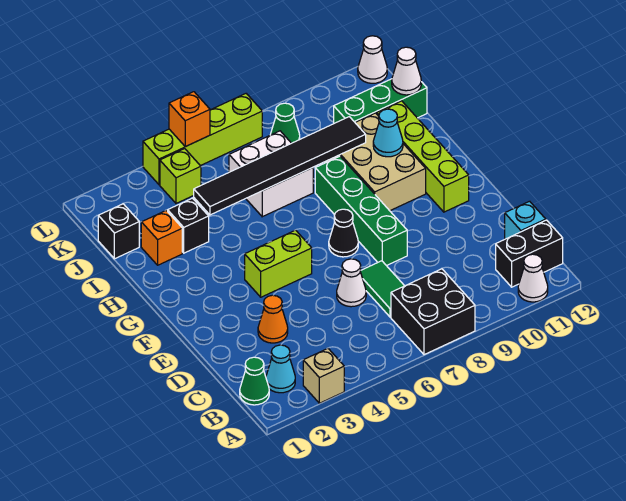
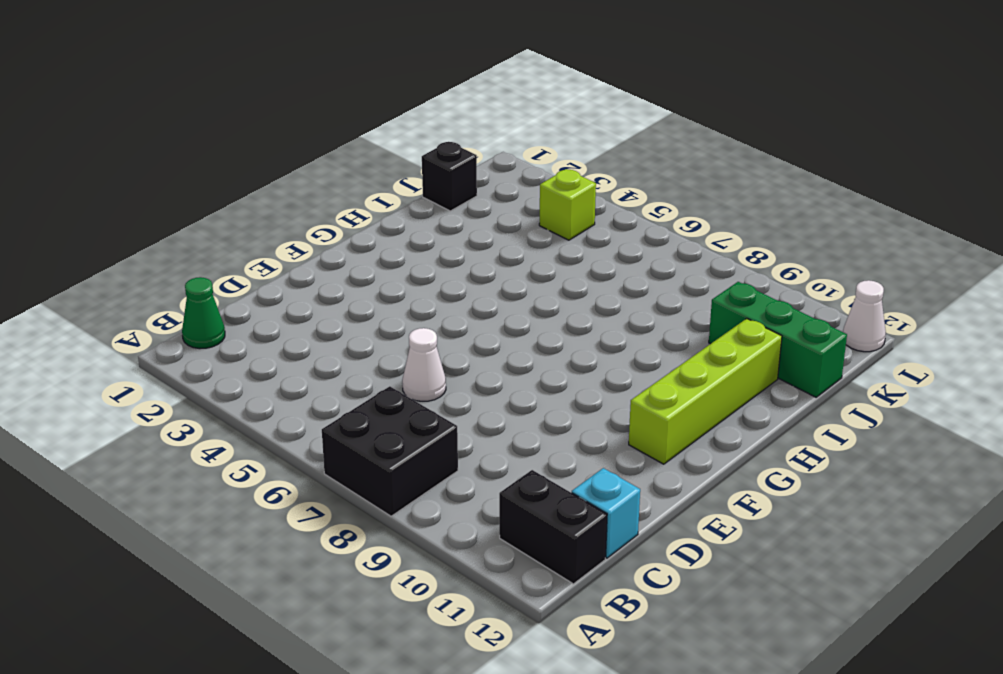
none -> tan 1x1 brick [303,348,344,403]
none -> white 1x1 cone [518,254,548,302]
none -> cyan 1x1 cone [266,345,295,393]

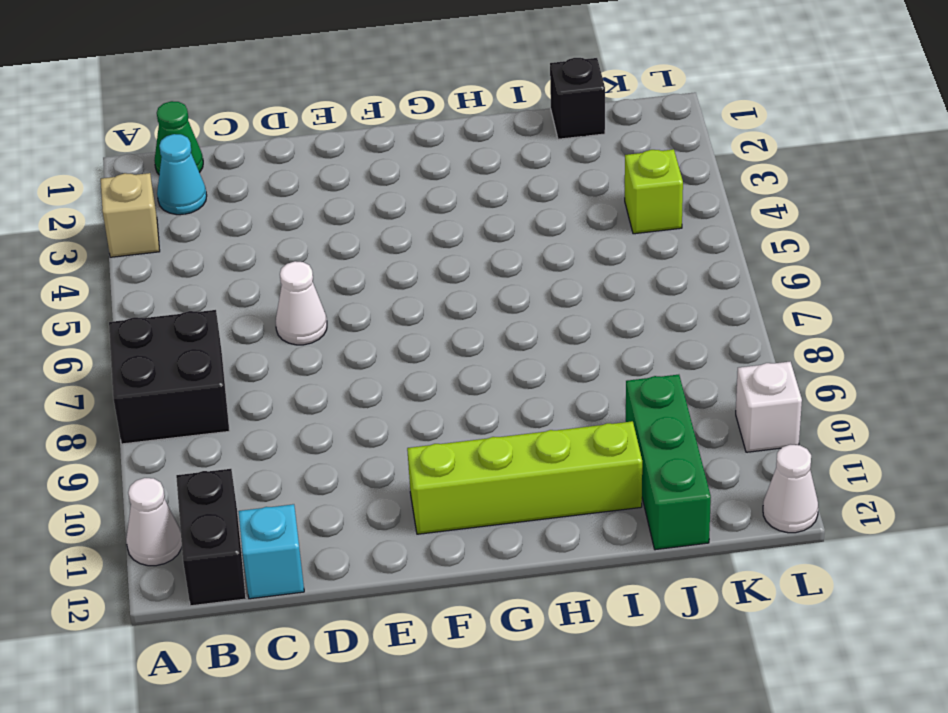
white 1x1 brick [736,362,802,452] -> none
none -> green 1x2 tile [360,261,404,317]
none -> orange 1x1 cone [258,295,288,343]
none -> green 1x4 brick [315,156,407,266]

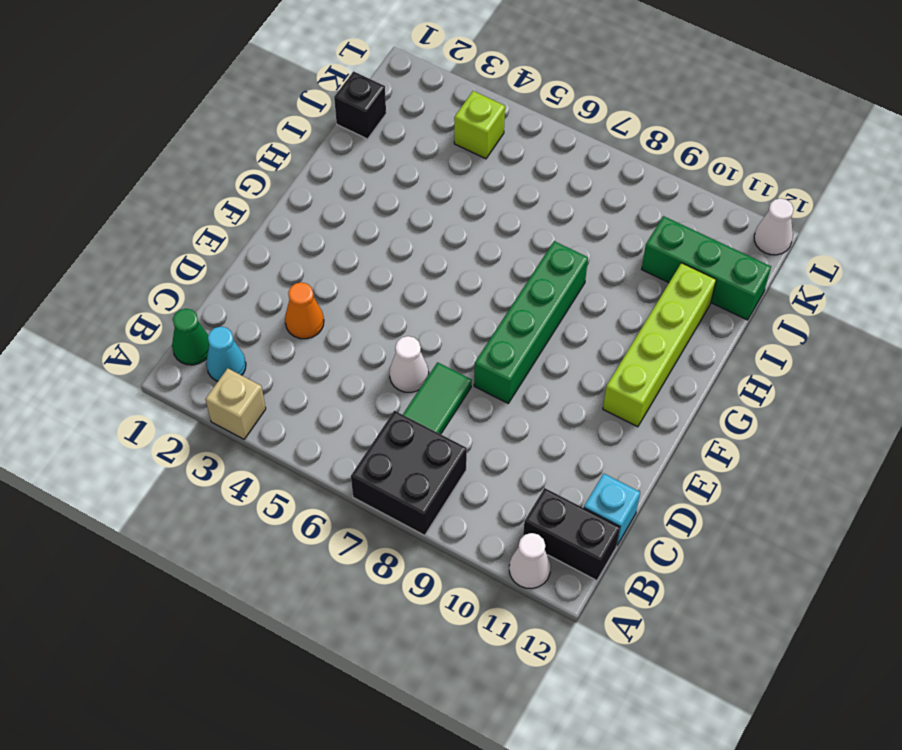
none -> lime 1x2 brick [245,230,312,297]
none -> black 1x1 cone [329,209,358,257]
none -> tan 2x3 brick [325,113,426,211]

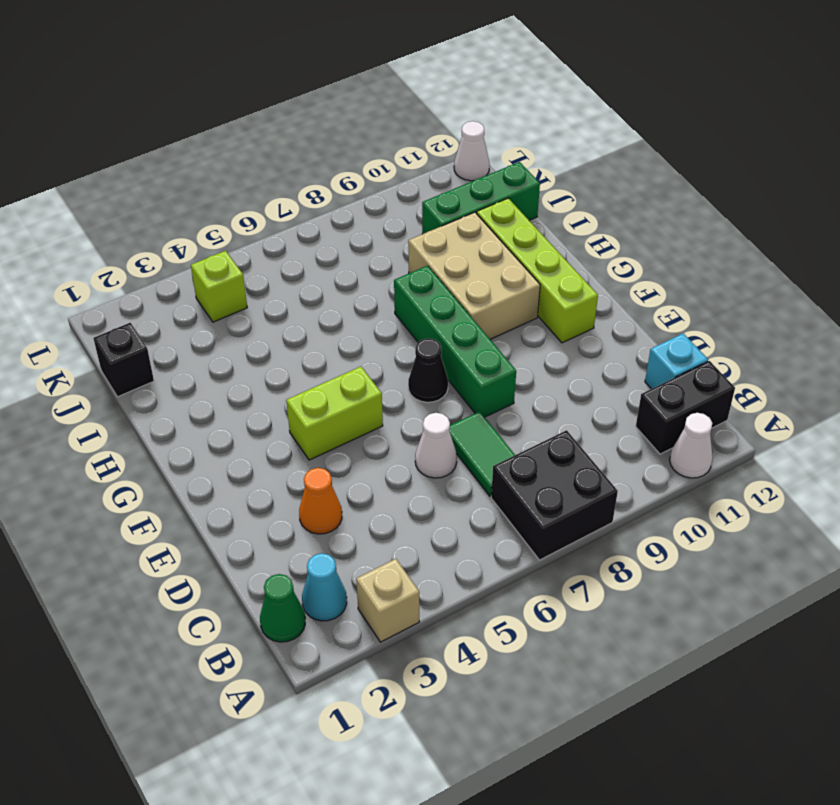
none -> orange 1x1 brick [141,211,182,265]
none -> black 1x1 brick [168,198,209,253]
none -> white 2x2 brick [229,131,313,217]

